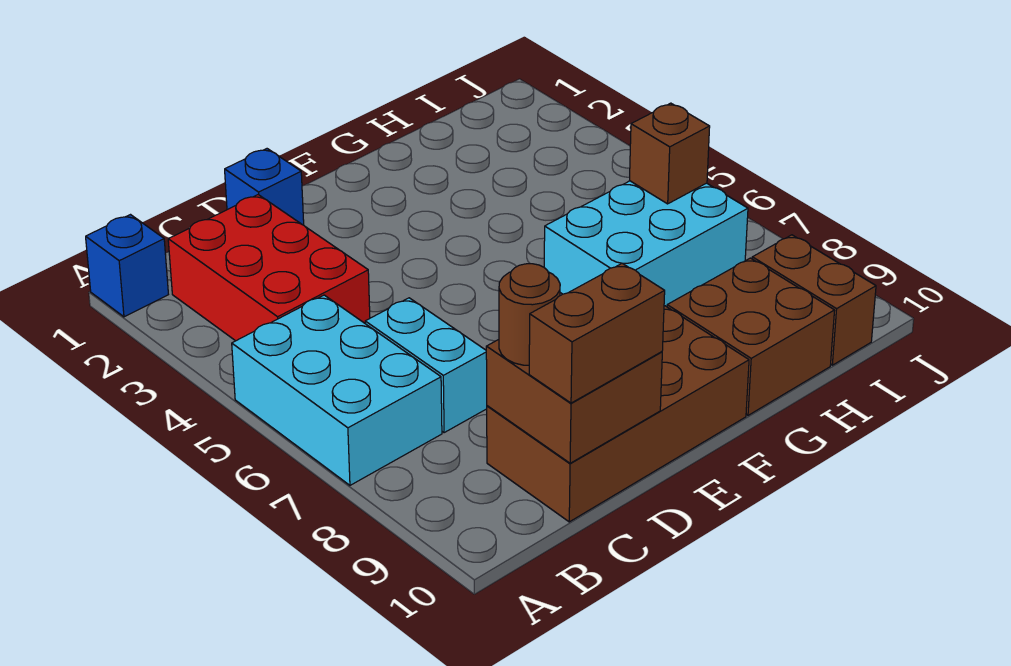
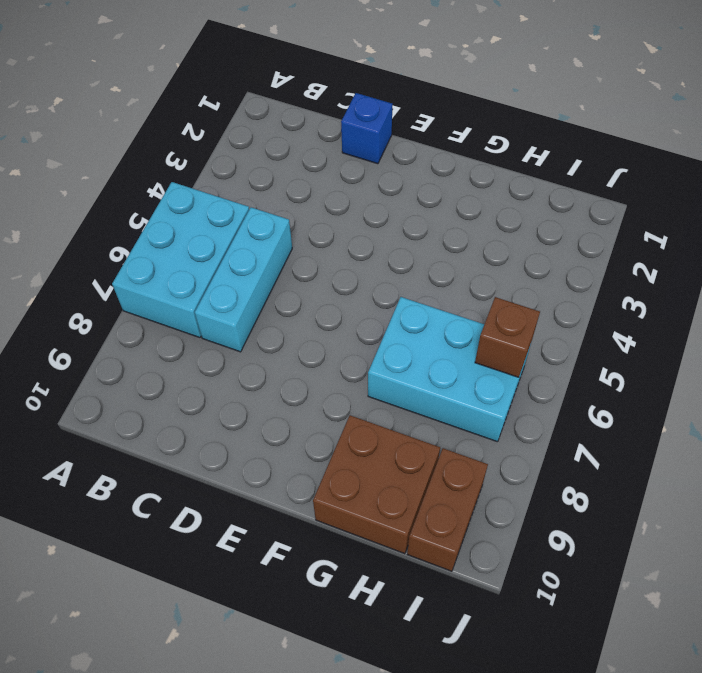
cyan 1x3 brick [195,207,292,352] -> cyan 1x2 brick [365,298,487,433]
none -> blue 1x1 brick [86,215,168,317]
none -> red 2x3 brick [168,195,370,341]
none -> brown 2x4 brick [487,306,749,522]

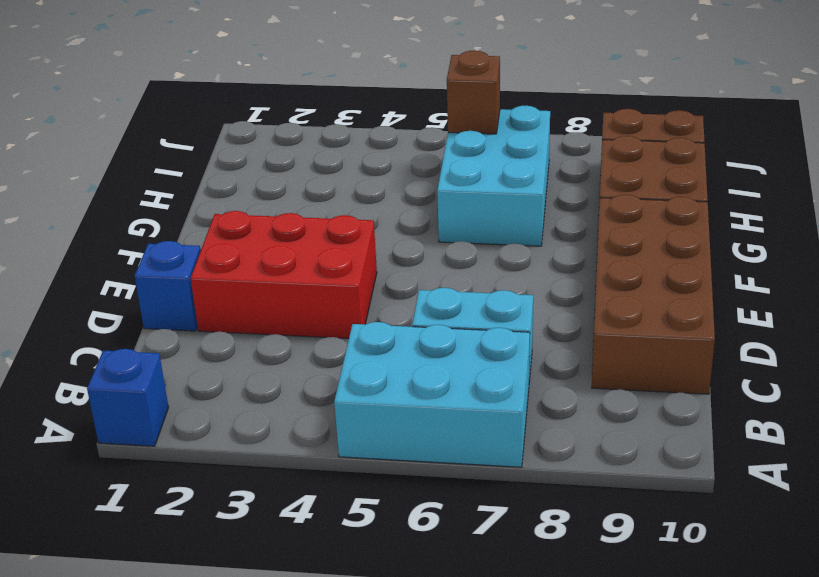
red 2x3 brick [191,211,377,338] -> red 2x3 brick moved to [168,195,370,341]
none -> brown 2x2 brick [486,340,662,463]
none -> brown 1x1 round brick [499,264,560,365]
none -> brown 1x2 brick [529,263,665,403]

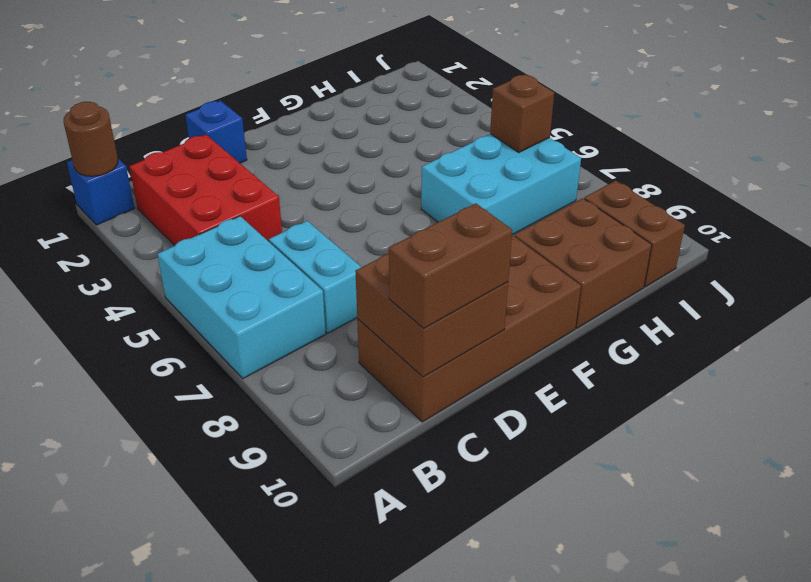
brown 1x1 round brick [64,102,118,176] -> brown 1x1 round brick moved to [499,264,560,365]

